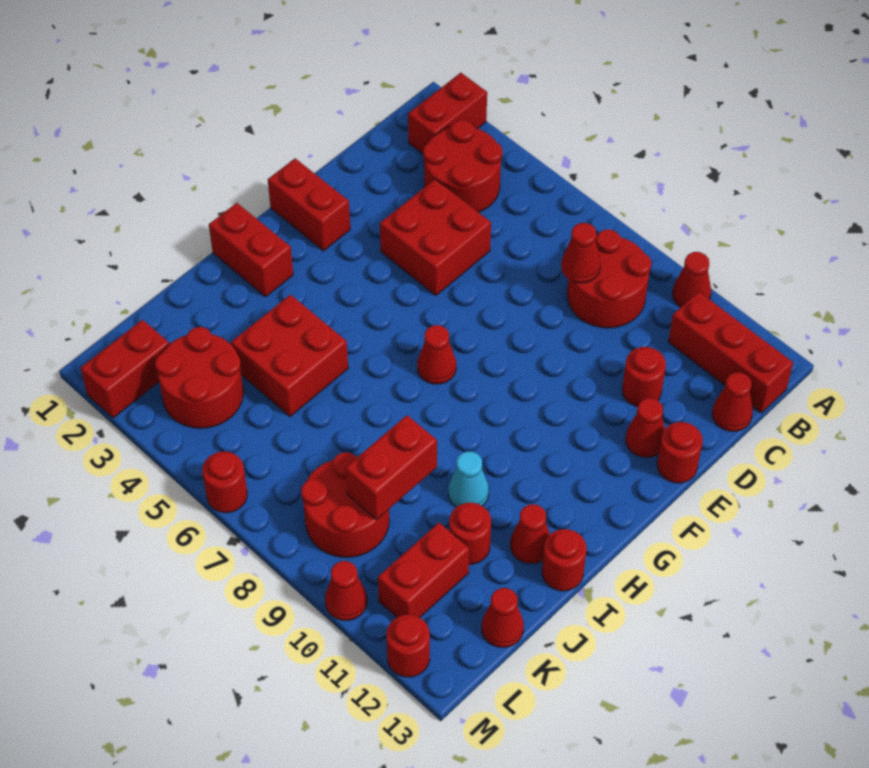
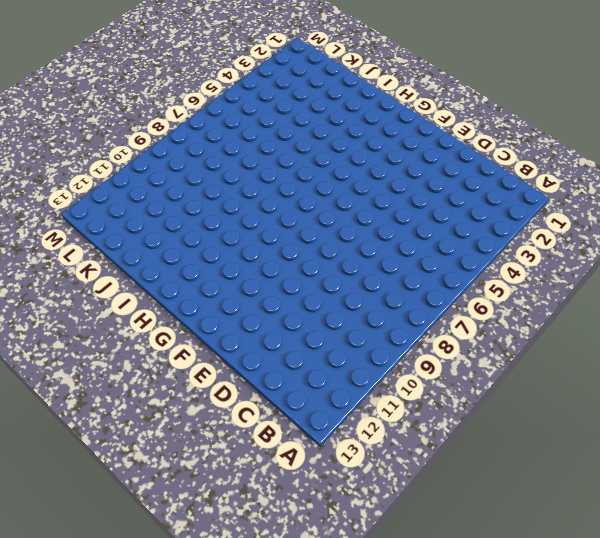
none -> red 1x2 brick [408,73,487,154]
none -> red 1x1 cone [672,252,711,307]
none -> red 2x2 round brick [423,120,502,212]

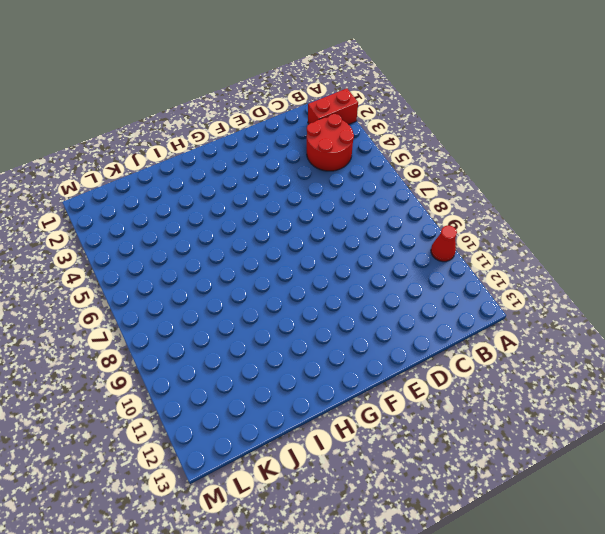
none -> red 2x2 round brick [567,230,651,328]
none -> red 1x3 brick [668,292,793,413]
none -> red 1x1 cone [712,372,753,431]

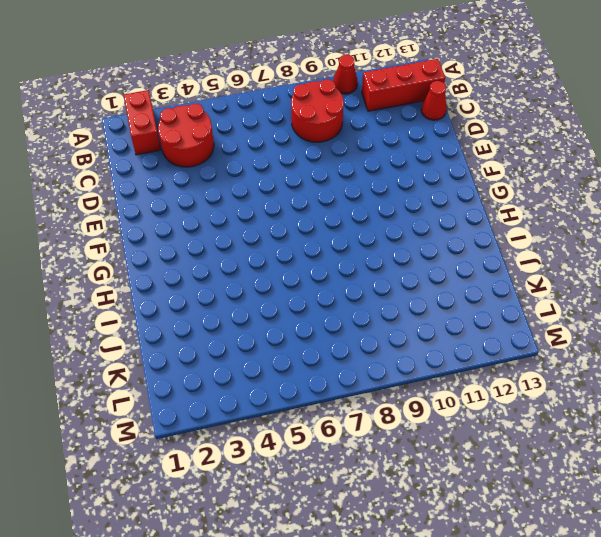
none -> red 2x2 brick [380,179,491,296]
none -> red 1x1 round brick [622,347,666,407]
none -> red 1x1 cone [626,398,665,457]

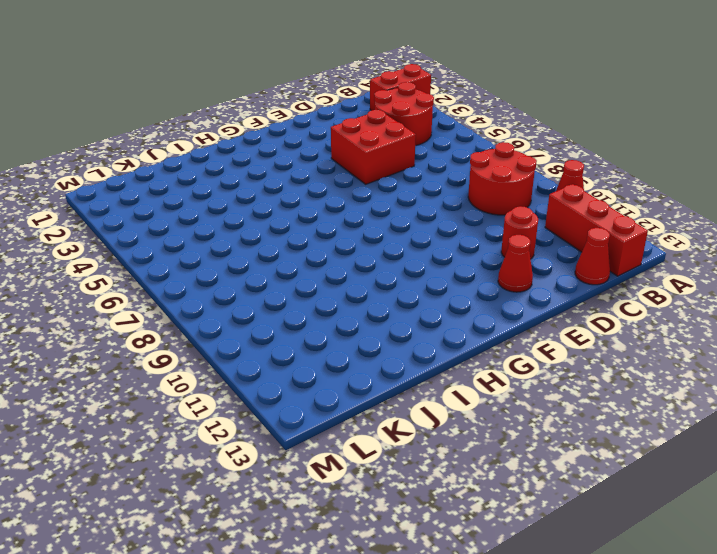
none -> red 1x1 round brick [657,422,703,483]
none -> red 1x2 brick [268,158,350,251]
none -> red 1x1 cone [417,325,456,384]

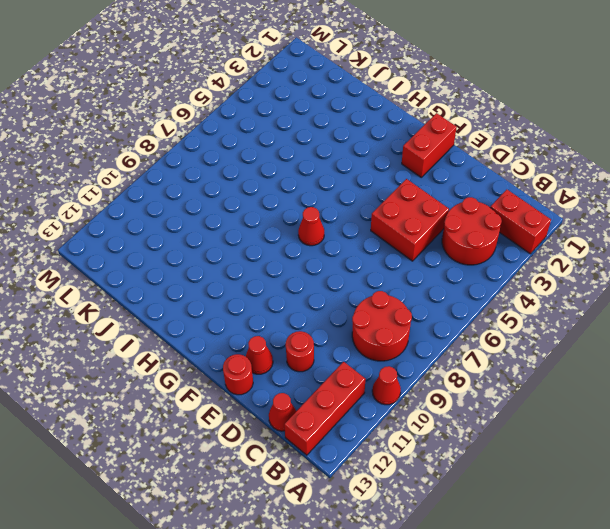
none -> red 1x2 brick [209,203,293,297]
none -> red 2x2 brick [231,295,348,417]
none -> cyan 1x1 cone [448,452,489,507]

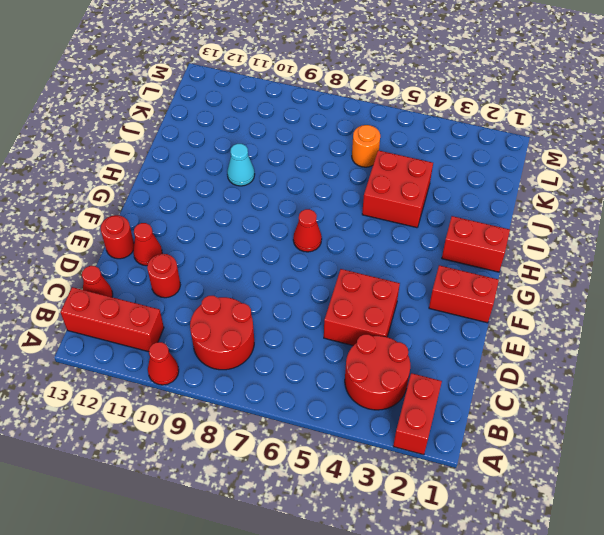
orange 1x1 round brick [352,125,380,167] -> none
none -> red 1x1 cone [510,504,550,564]
none -> red 1x1 round brick [542,529,586,591]
none -> red 1x1 round brick [449,503,491,564]

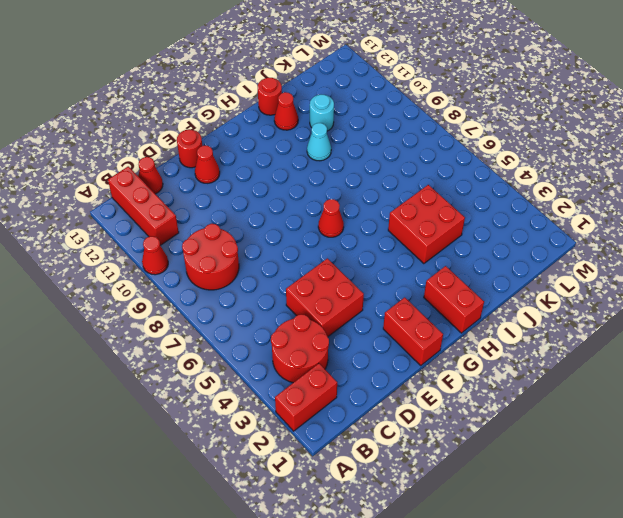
cyan 1x1 round brick [310,95,334,131] -> red 1x1 round brick [449,503,491,564]
none -> red 1x1 round brick [622,347,666,407]
none -> red 2x2 round brick [155,327,243,428]
none -> red 2x2 round brick [301,453,389,557]

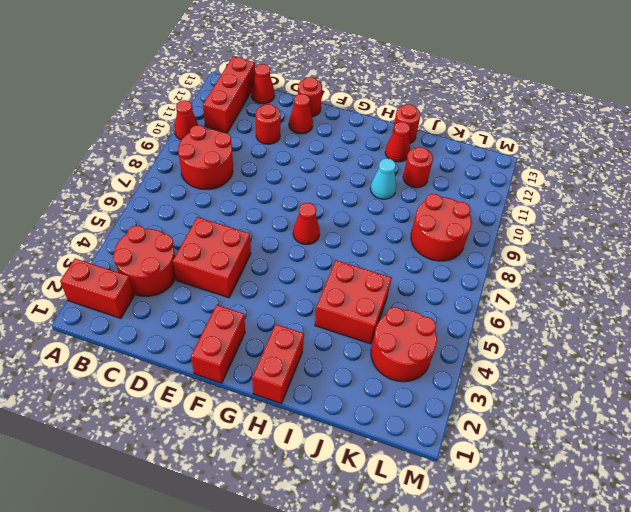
none -> red 1x2 brick [378,523,469,618]
none -> red 1x1 cone [482,588,524,647]
none -> red 1x2 brick [81,320,169,418]

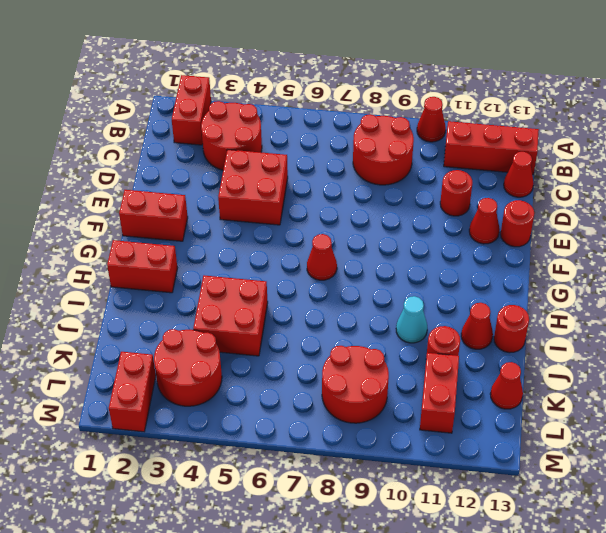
none -> red 1x1 round brick [202,452,247,513]
none -> red 1x1 cone [325,561,367,620]
none -> red 1x1 round brick [387,615,430,677]

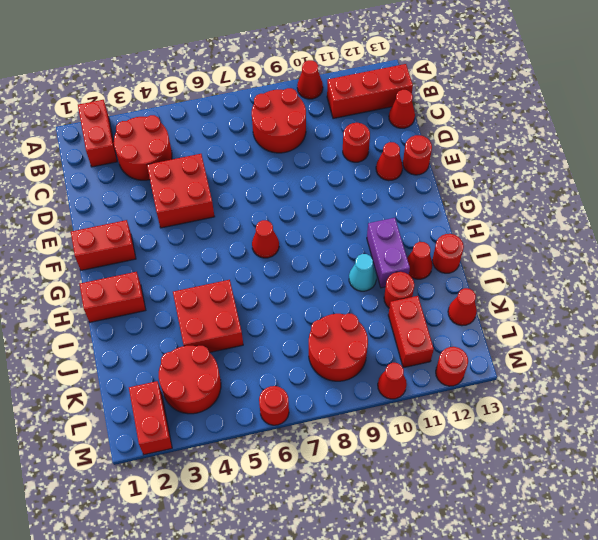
purple 1x2 brick [367,218,410,288] -> none
none -> red 1x1 cone [561,223,601,283]
none -> red 1x2 brick [345,415,437,520]

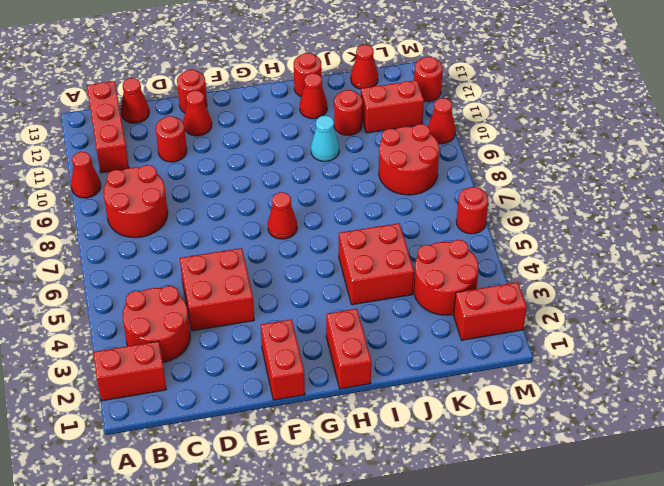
none -> red 1x1 cone [561,223,601,283]
none -> red 1x2 brick [345,415,437,520]

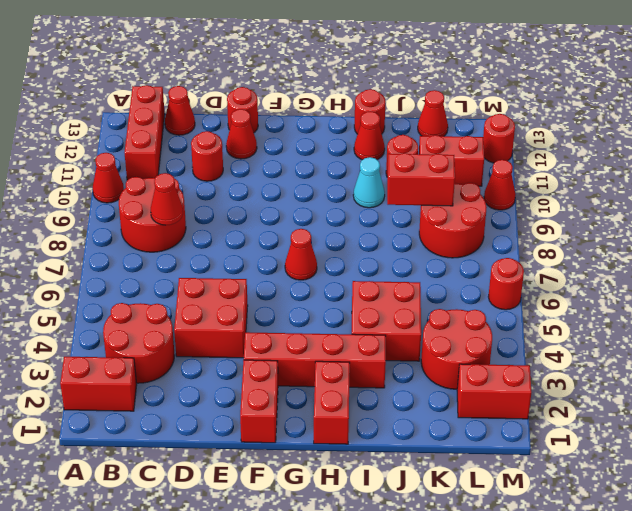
red 1x4 brick [244,332,386,388] -> none

